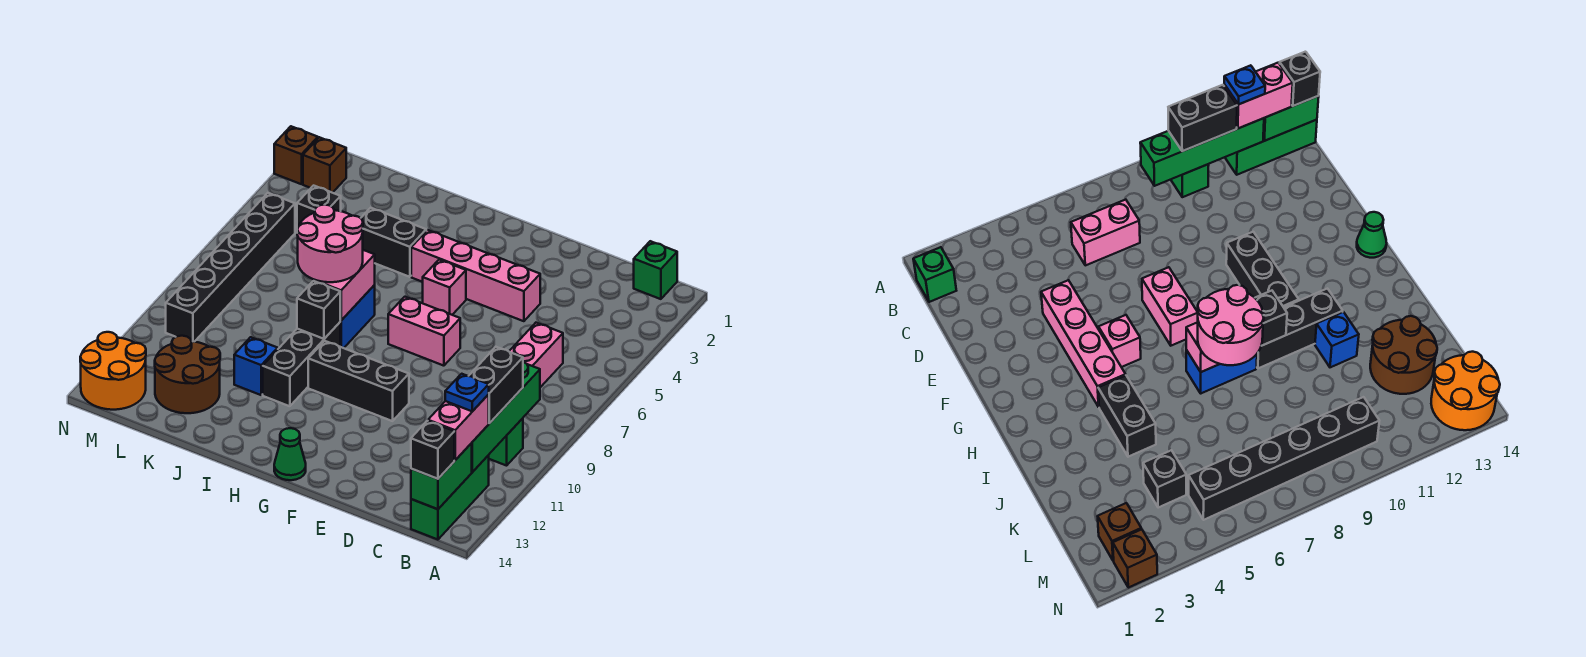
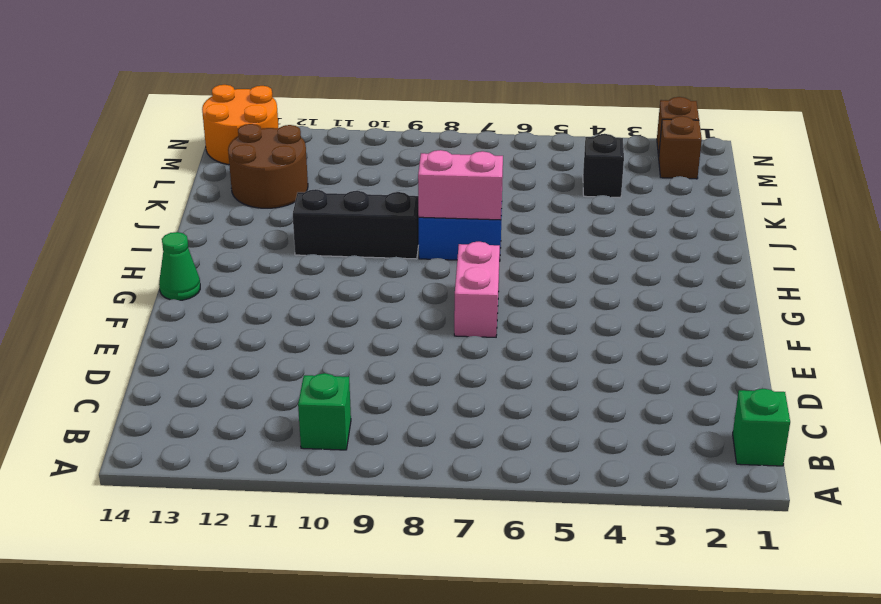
none -> green 1x3 brick [411,455,489,540]
none -> pink 1x2 brick [509,323,563,387]
none -> pink 1x4 brick [411,230,540,321]

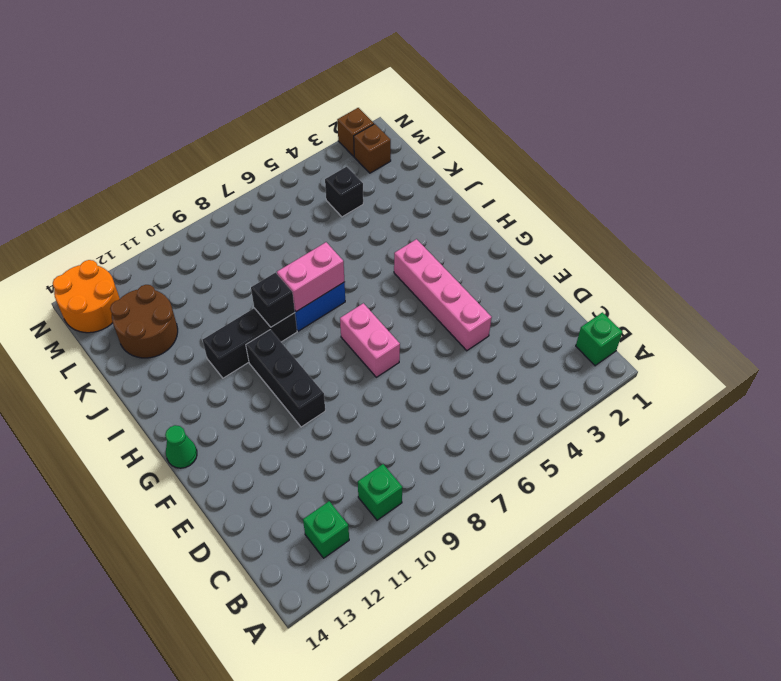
green 1x1 brick [303,501,349,558] -> green 1x3 brick [411,455,489,540]
none -> pink 1x2 brick [509,323,563,387]
none -> pink 1x1 brick [423,260,466,315]
none -> black 1x2 brick [361,208,426,277]

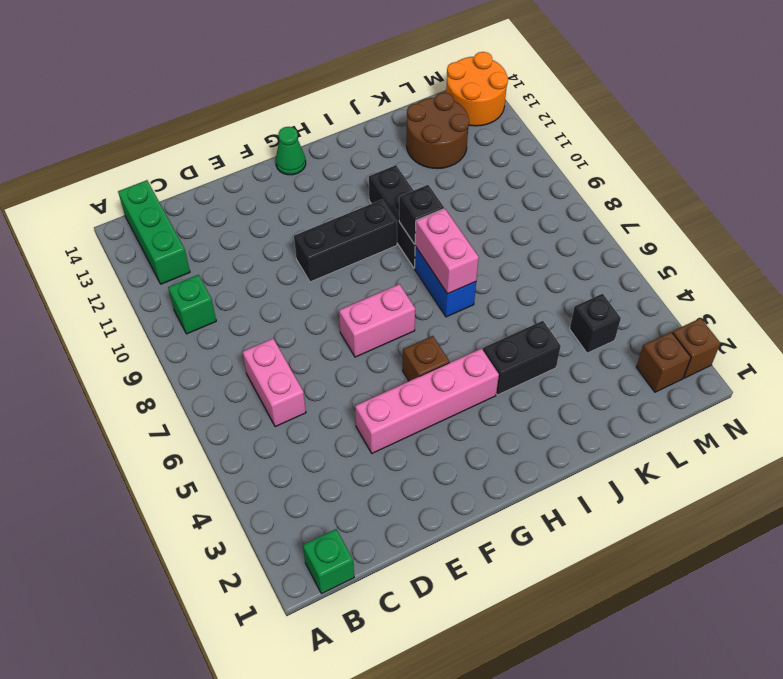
brown 1x1 brick [403,336,449,381] -> pink 1x1 brick [423,260,466,315]
none -> blue 1x1 brick [234,337,278,395]
none -> black 1x6 brick [166,193,295,342]
none -> green 1x4 brick [472,362,540,472]

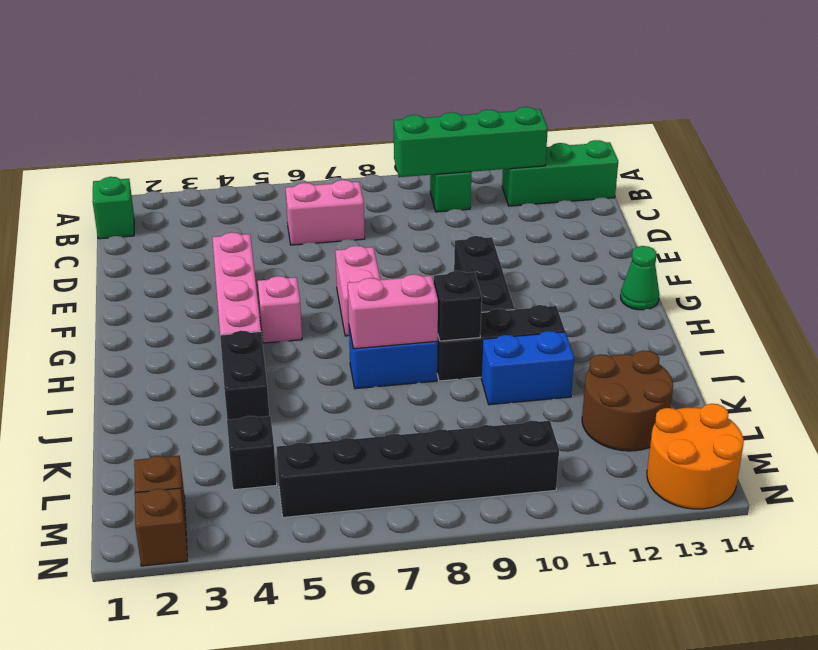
blue 1x2 brick [481,331,574,405] -> blue 1x1 brick [234,337,278,395]
none -> green 1x2 brick [411,443,472,509]
none -> black 1x2 brick [469,347,523,423]
none -> pink 1x2 brick [428,395,489,460]

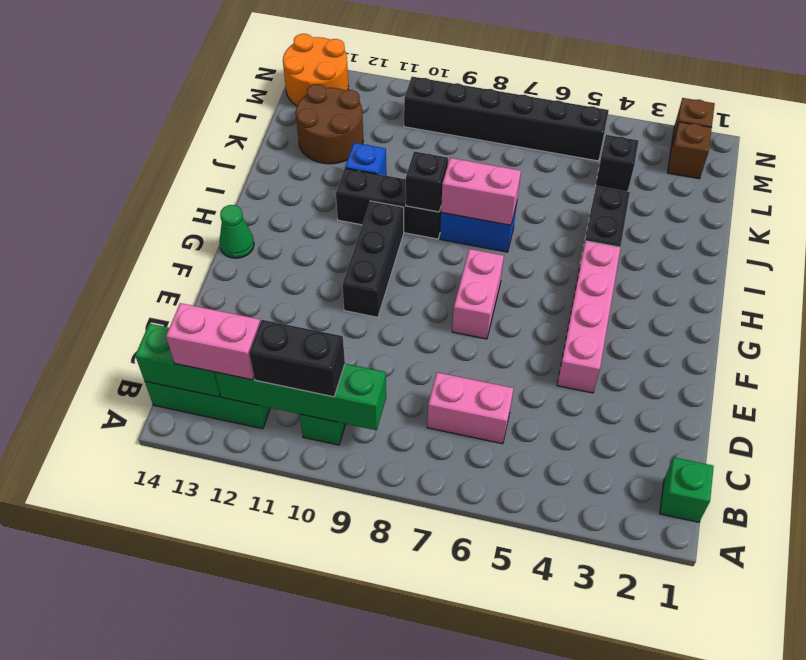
none -> pink 1x1 brick [423,260,466,315]
none -> black 1x1 brick [411,421,454,479]
none -> pink 2x2 round brick [297,205,363,282]

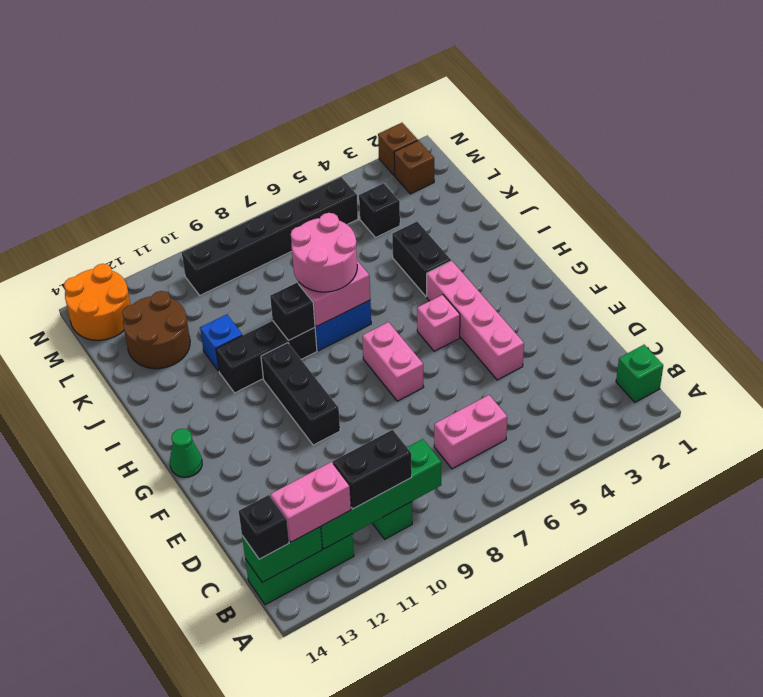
none -> blue 1x1 plate [445,374,489,411]

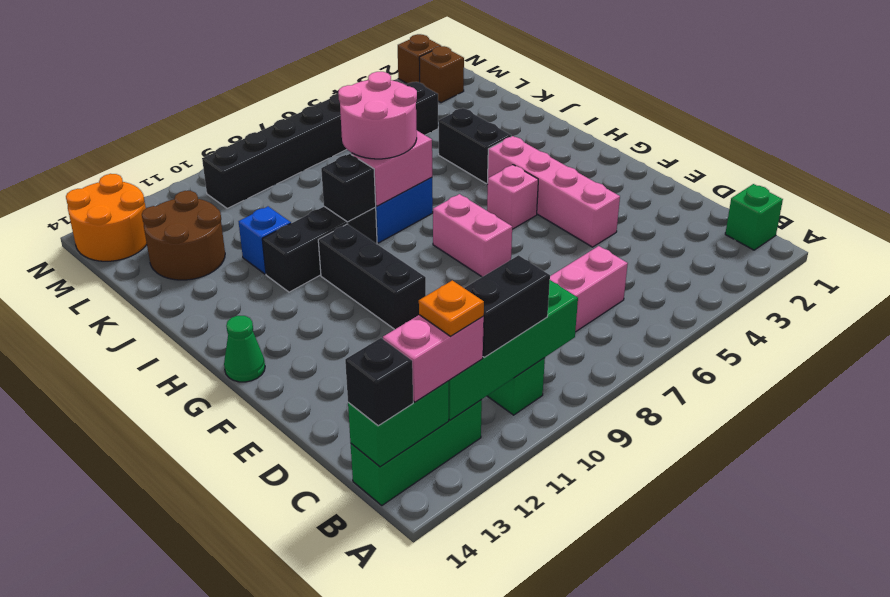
orange 1x1 plate [419,280,484,336] -> blue 1x1 plate [445,374,489,411]

